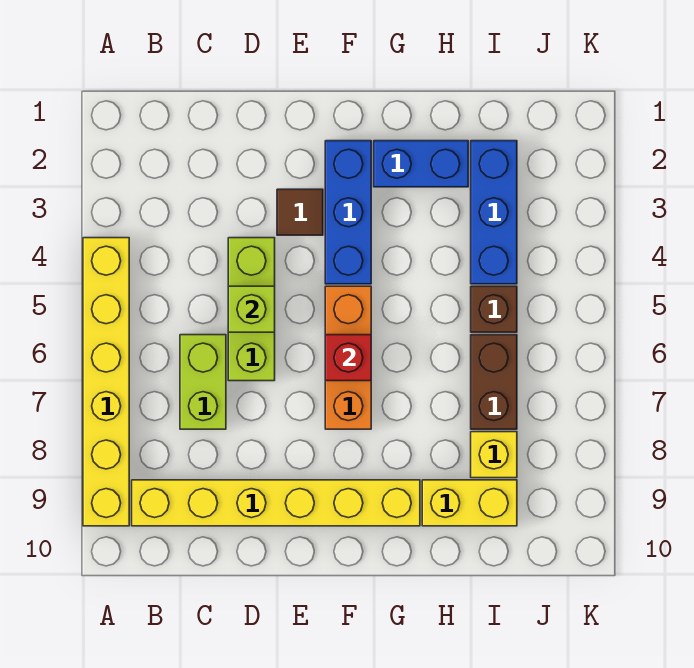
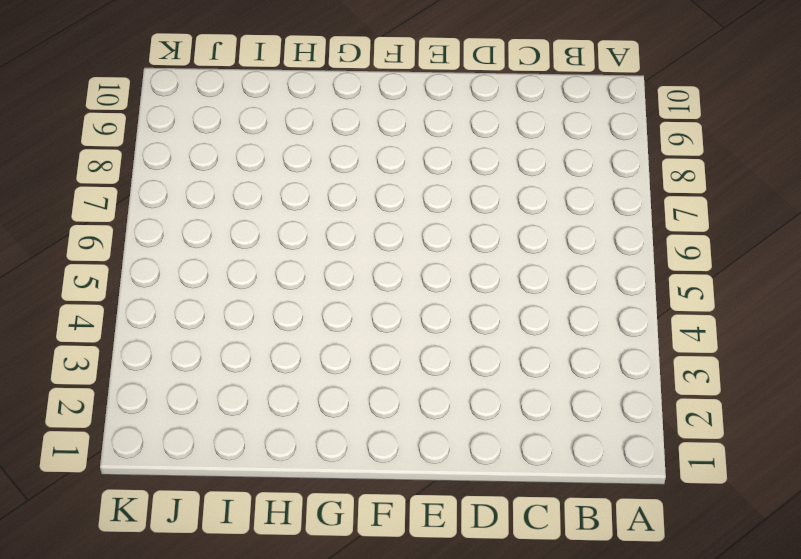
none -> yellow 1x6 brick [83,238,129,526]
none -> yellow 1x6 brick [132,480,420,526]
none -> lime 1x2 brick [180,335,226,429]

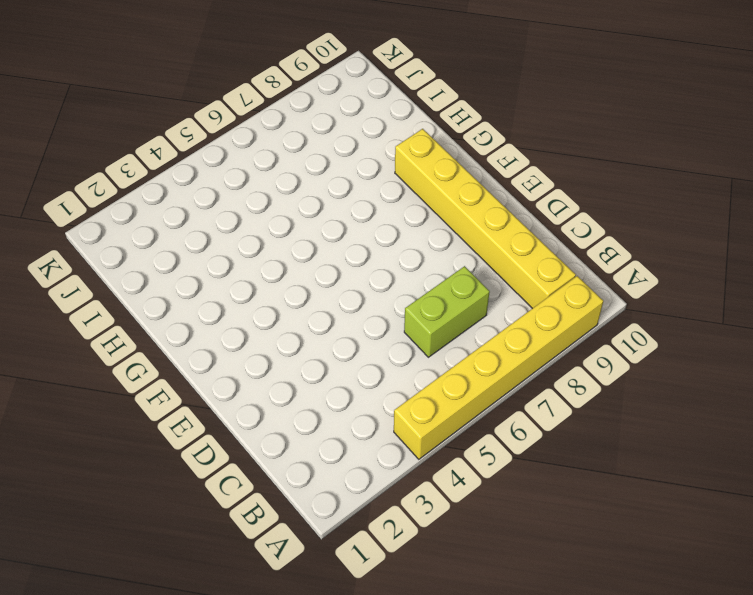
none -> lime 1x3 brick [228,238,275,381]
none -> brown 1x1 tile [277,189,323,235]
none -> blue 1x3 brick [325,141,371,284]

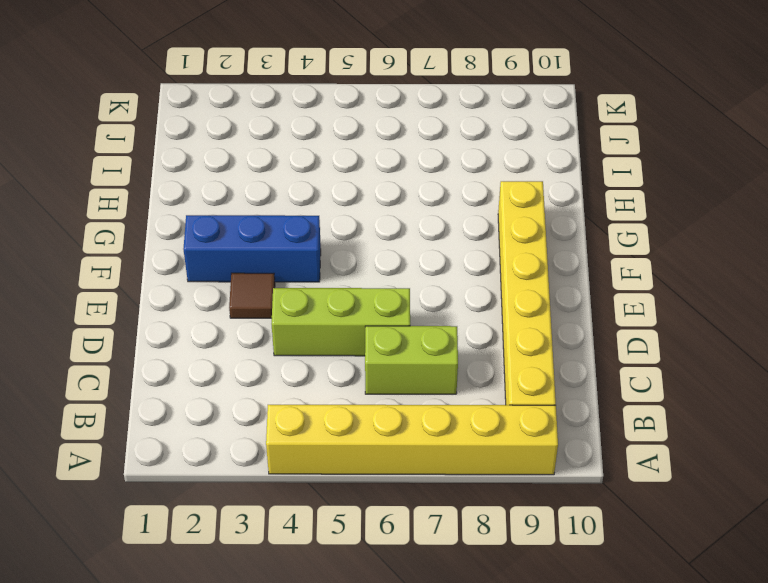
none -> orange 1x3 brick [325,286,371,429]
none -> blue 1x2 brick [374,141,468,187]
none -> yellow 1x2 brick [422,480,517,526]

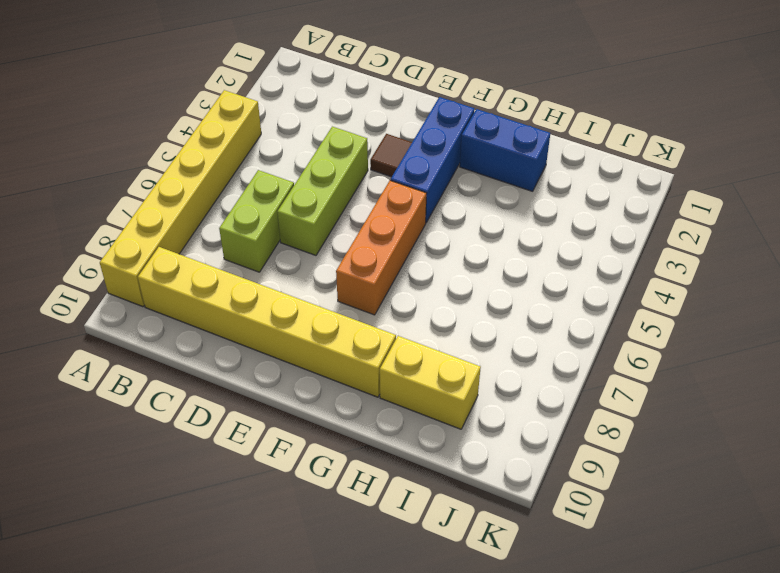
none -> blue 1x3 brick [471,141,517,284]
none -> brown 1x1 brick [471,286,517,332]
none -> brown 1x2 brick [471,335,517,429]

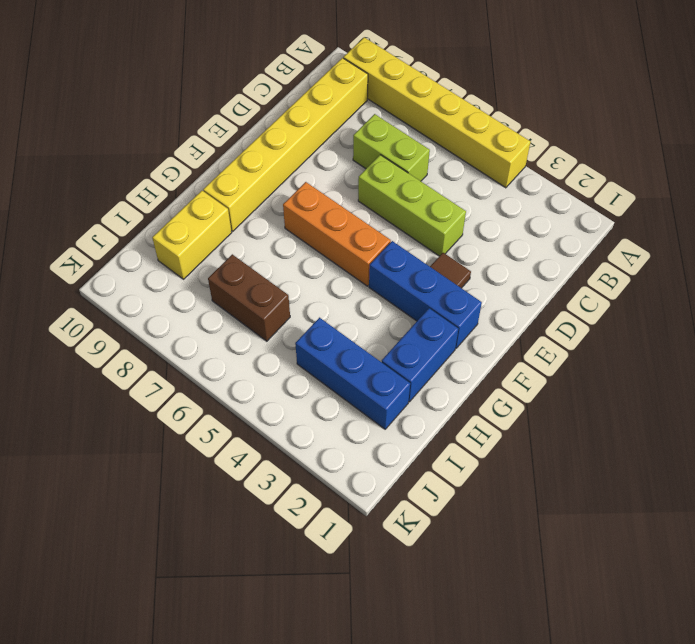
none -> brown 1x1 brick [471,286,517,332]
none -> yellow 1x1 brick [471,432,517,478]
none -> lime 1x1 brick [228,286,275,332]

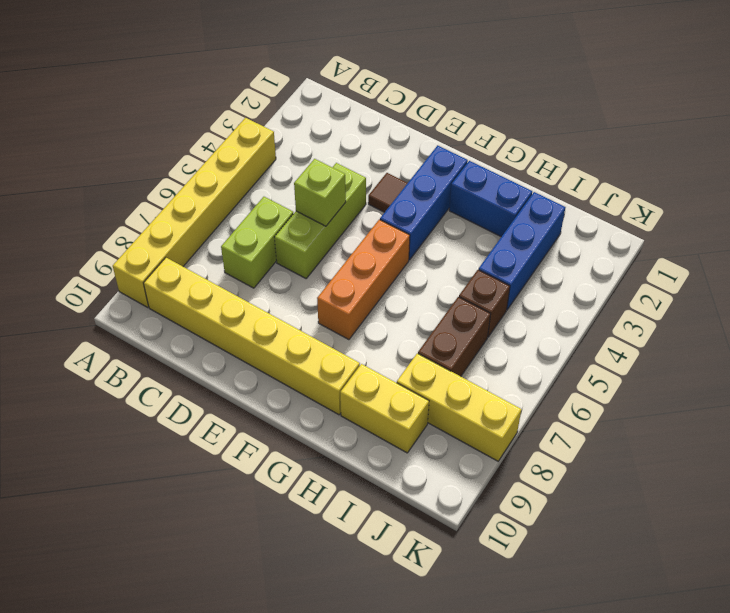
yellow 1x3 brick [397,353,521,461] -> yellow 1x1 brick [471,432,517,478]
none -> red 1x1 brick [325,335,371,381]

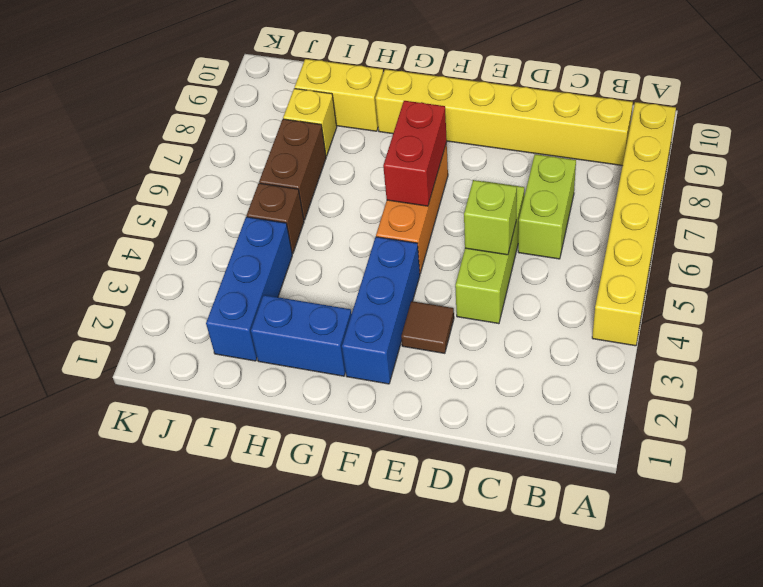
red 1x2 brick [383,101,447,206] -> red 1x1 brick [325,335,371,381]

